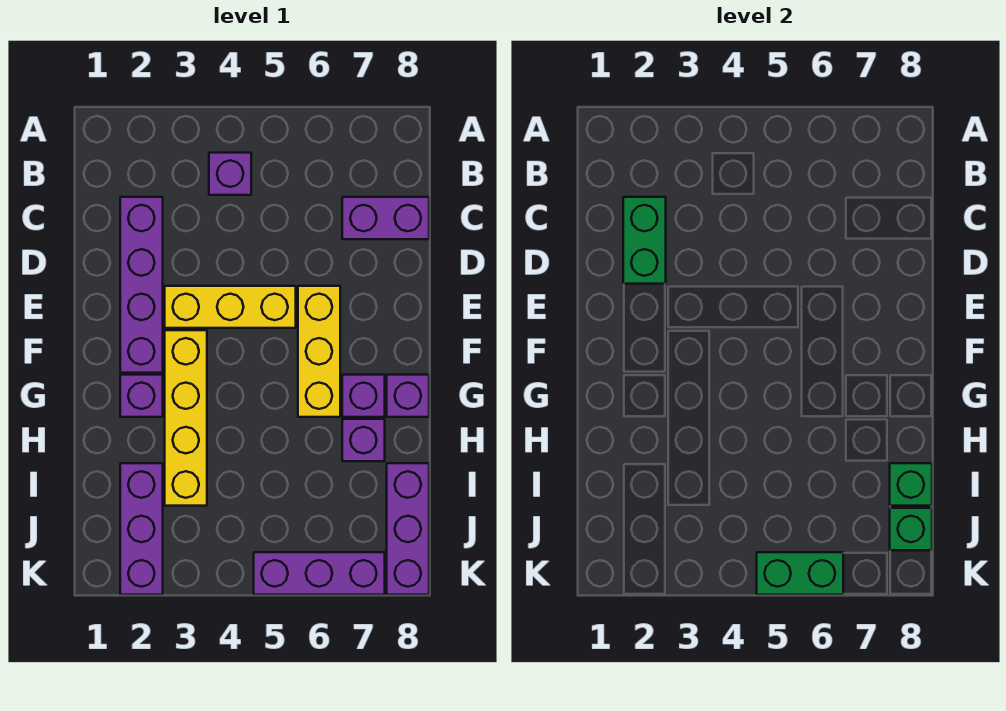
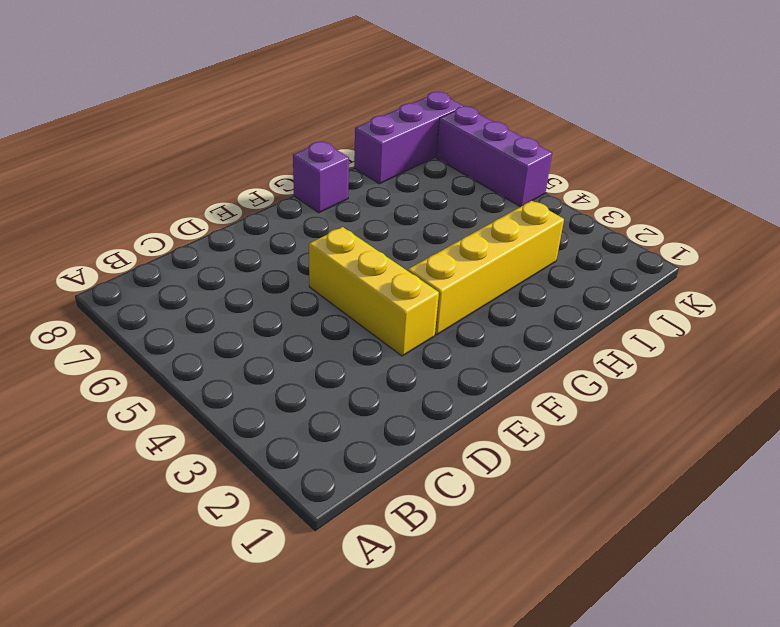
none -> purple 1x1 brick [209,153,251,195]
none -> purple 1x4 brick [120,197,163,373]
none -> purple 1x2 brick [342,197,429,239]

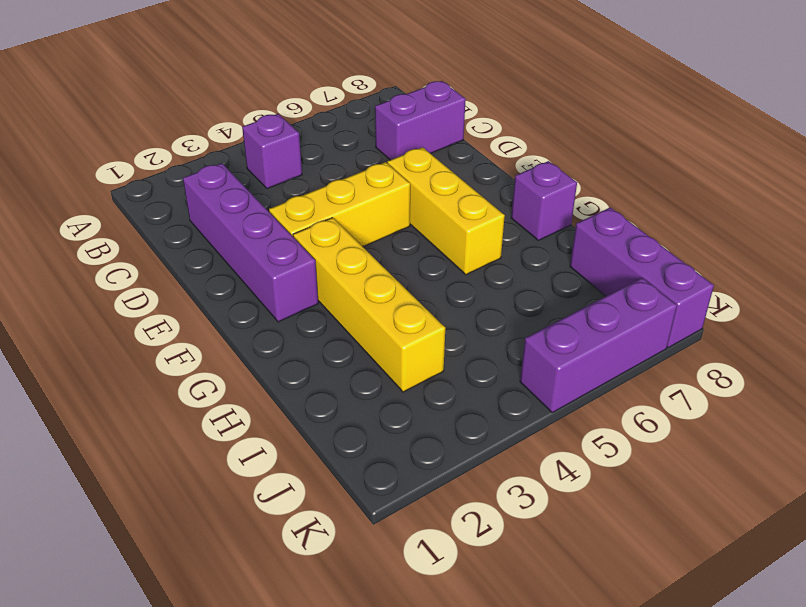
none -> purple 1x1 brick [120,375,163,417]
none -> purple 1x1 brick [342,375,385,417]
none -> purple 1x1 brick [342,419,385,461]

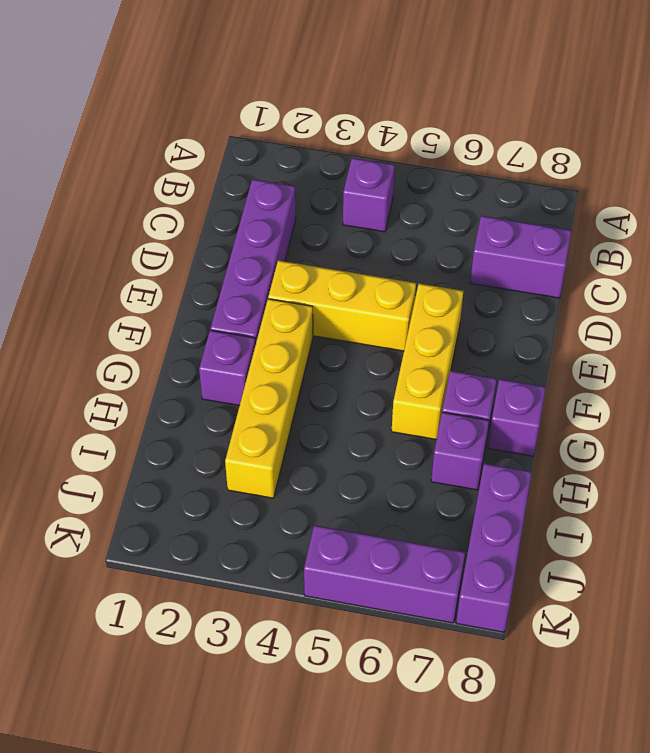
none -> purple 1x3 brick [120,463,163,595]
none -> green 1x2 brick [623,197,666,284]
none -> green 1x1 brick [890,463,932,506]

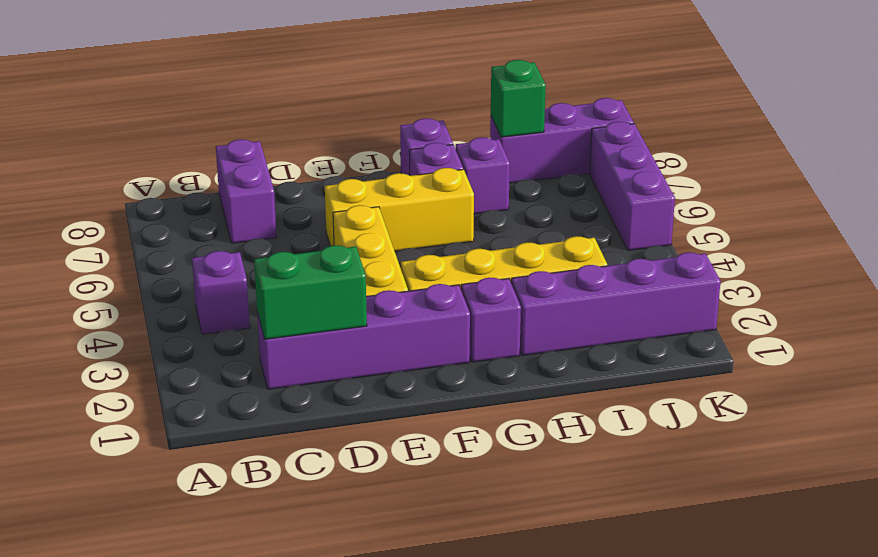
purple 1x4 brick [511,252,721,356] -> purple 1x3 brick [120,463,163,595]
none -> green 1x1 brick [890,508,932,550]
none -> green 1x2 brick [757,552,843,595]

